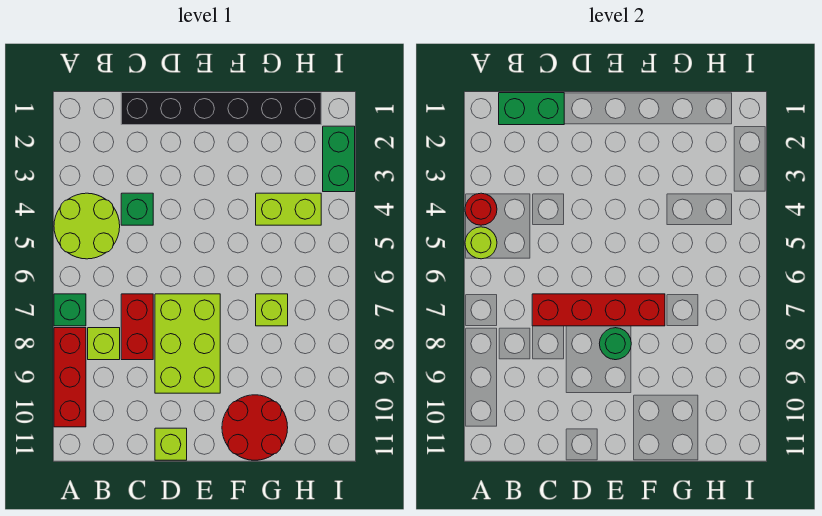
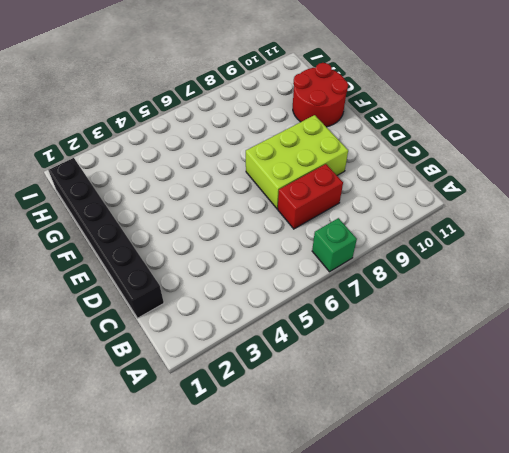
none -> lime 2x2 round brick [54,193,120,259]
none -> red 1x3 brick [54,328,86,427]
none -> lime 1x1 brick [88,328,120,360]

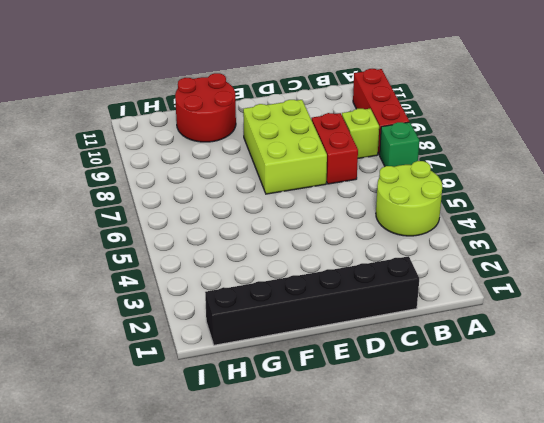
none -> green 1x1 brick [121,193,153,225]
none -> lime 1x1 brick [155,428,187,460]
none -> lime 1x2 brick [256,193,321,225]

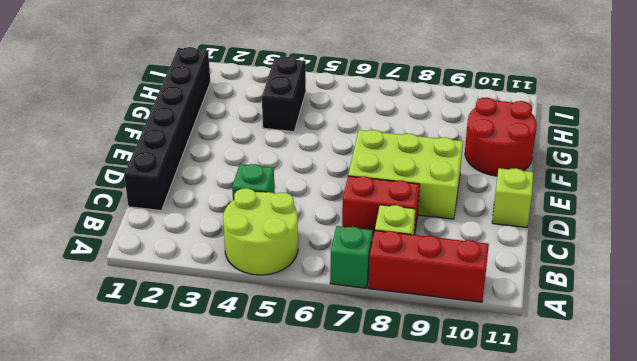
black 1x2 brick [262,57,306,132] -> lime 1x2 brick [256,193,321,225]
none -> lime 1x1 brick [256,294,288,326]
none -> green 1x2 brick [323,126,355,192]
none -> red 1x1 round brick [465,193,497,225]

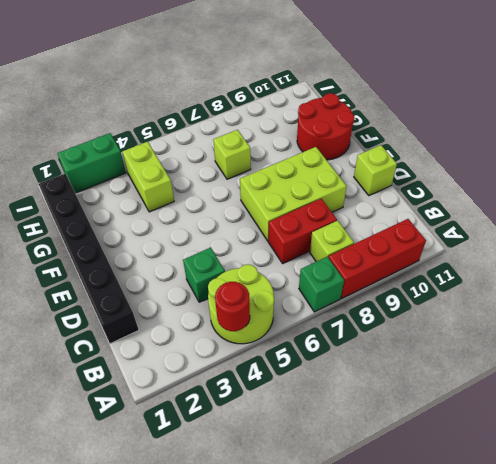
none -> lime 1x1 round brick [465,227,497,259]
none -> green 1x2 brick [499,93,564,125]
none -> red 1x4 brick [532,294,665,326]

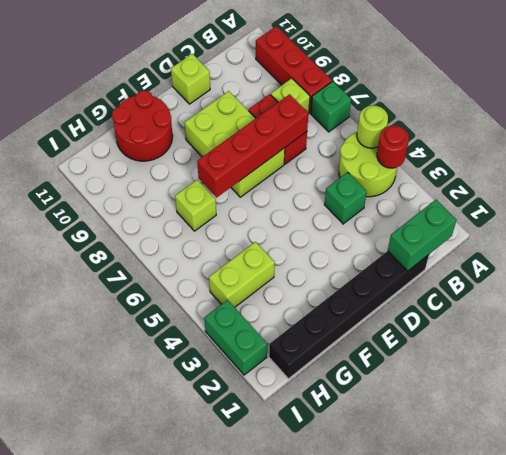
none -> green 1x1 round brick [599,328,631,360]

